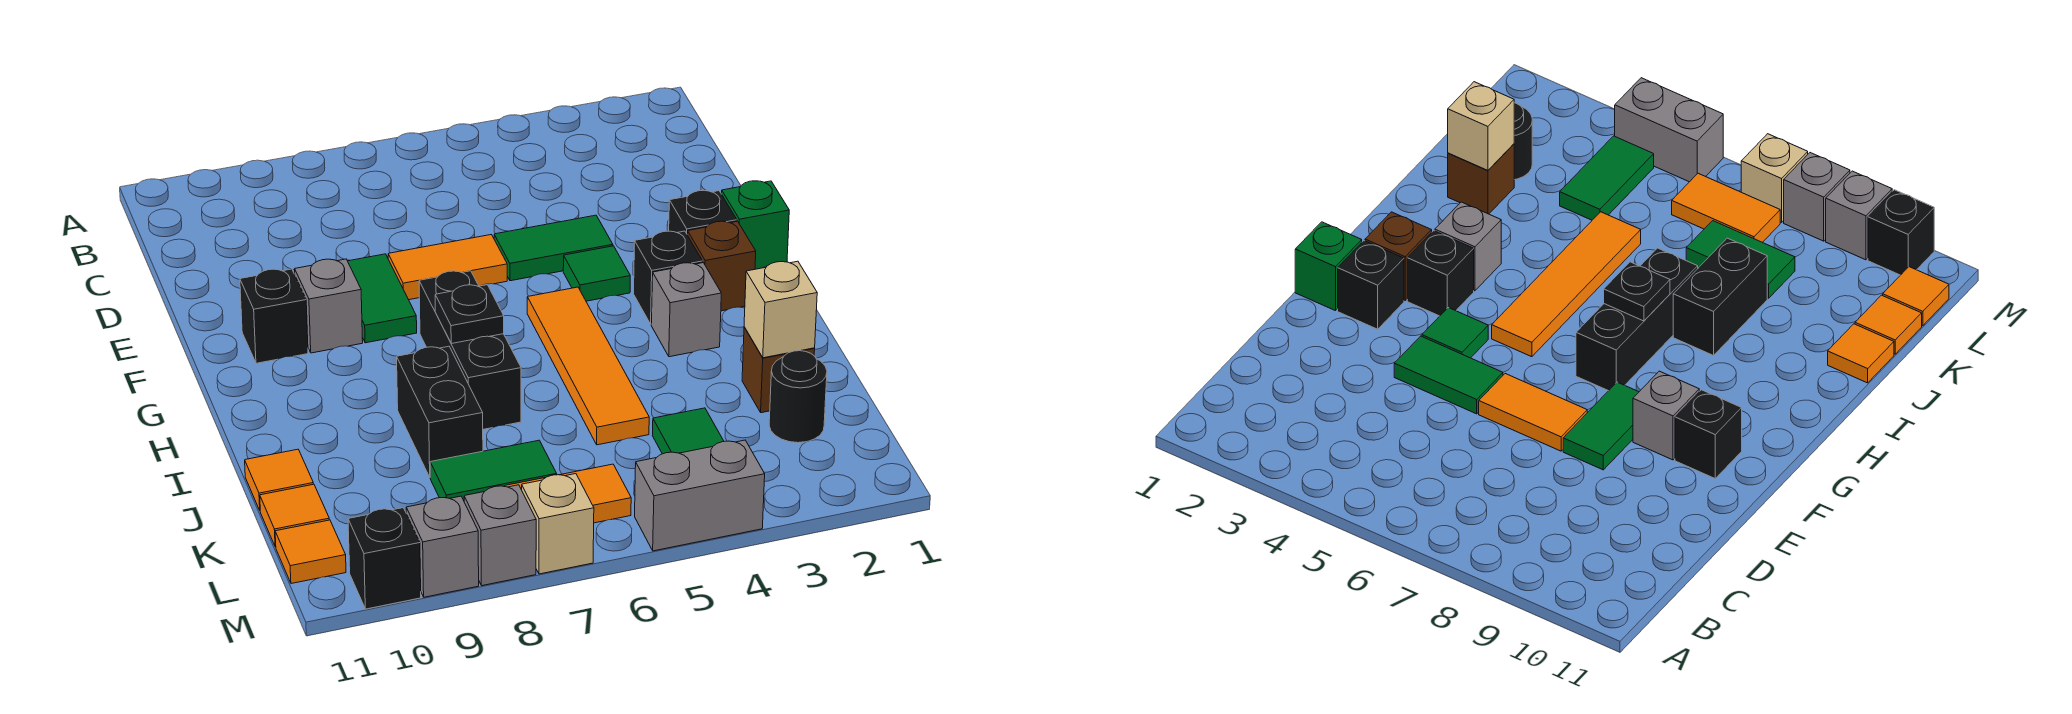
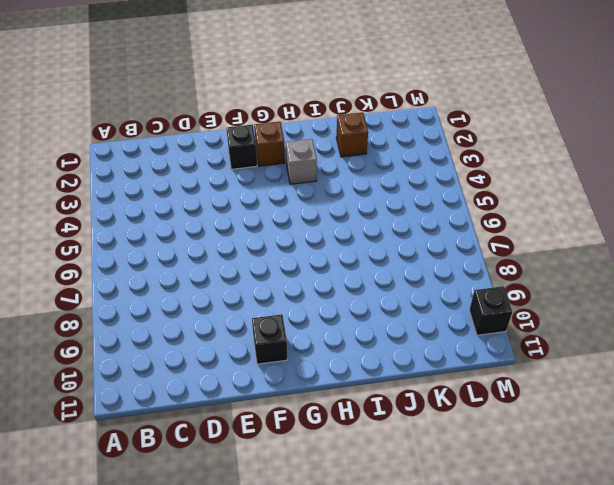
none -> green 1x2 tile [494,215,613,281]
none -> orange 1x2 tile [388,235,507,300]
none -> green 1x2 tile [348,254,417,343]

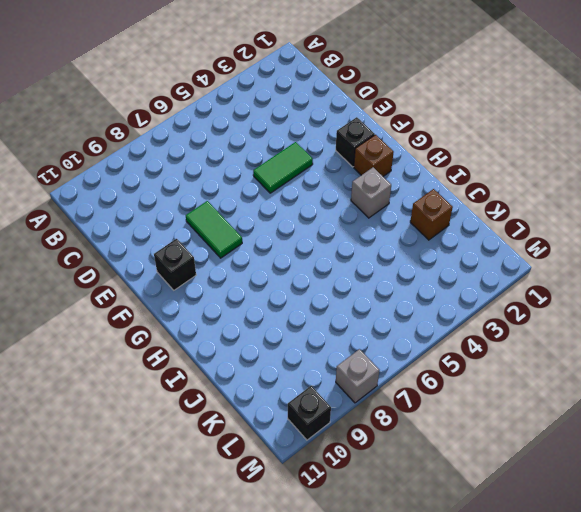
none -> orange 1x2 tile [388,235,507,300]
none -> green 1x1 brick [722,181,789,269]
none -> green 1x1 tile [563,246,630,301]

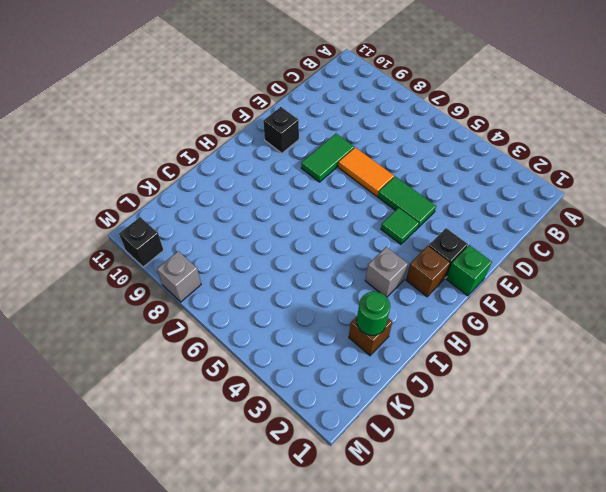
green 1x1 round brick [357,292,390,335] -> tan 1x1 brick [744,261,817,358]
none -> grey 1x1 brick [295,259,363,353]
none -> black 1x1 brick [634,231,703,324]
none -> orange 1x4 tile [527,287,649,445]

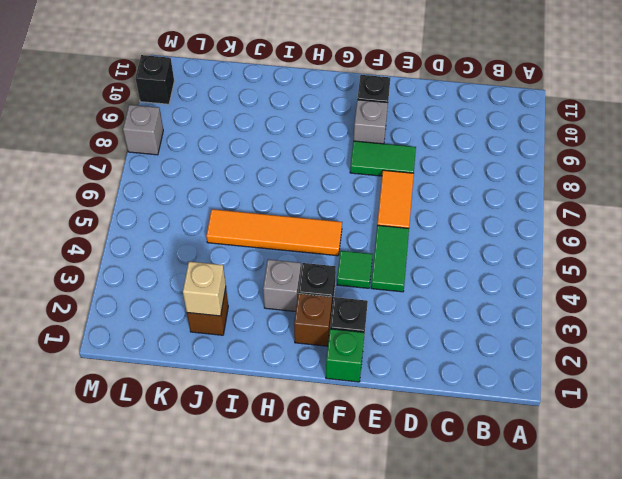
none -> black 1x3 brick [419,271,521,429]
none -> black 1x2 brick [397,346,483,477]
none -> orange 1x1 tile [245,449,313,510]

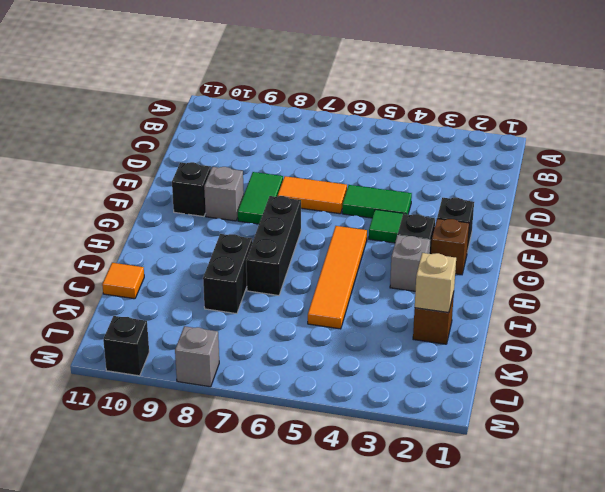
none -> green 1x1 brick [722,181,789,269]
none -> black 1x1 round brick [769,351,827,443]
none -> green 1x2 tile [652,408,724,454]

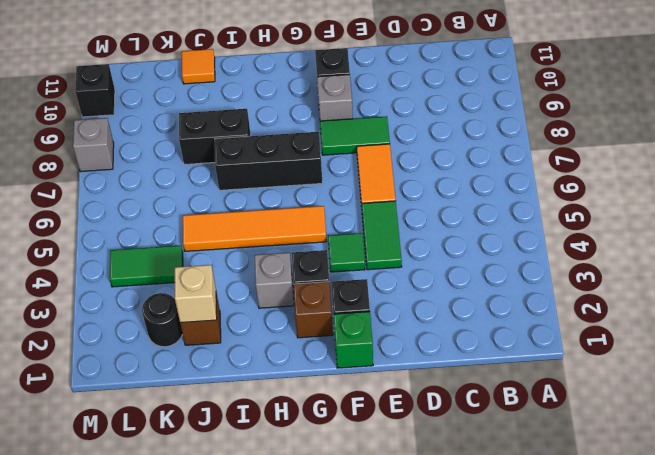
none -> green 1x2 tile [430,440,557,500]
none -> orange 1x1 tile [260,484,329,547]
none -> orange 1x2 tile [504,464,631,523]

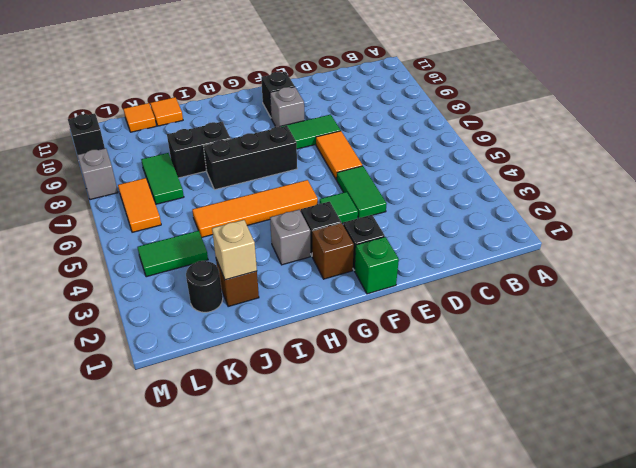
none -> orange 1x1 tile [275,520,346,584]
none -> grey 1x2 brick [635,440,765,551]
none -> tan 1x1 brick [522,474,594,574]

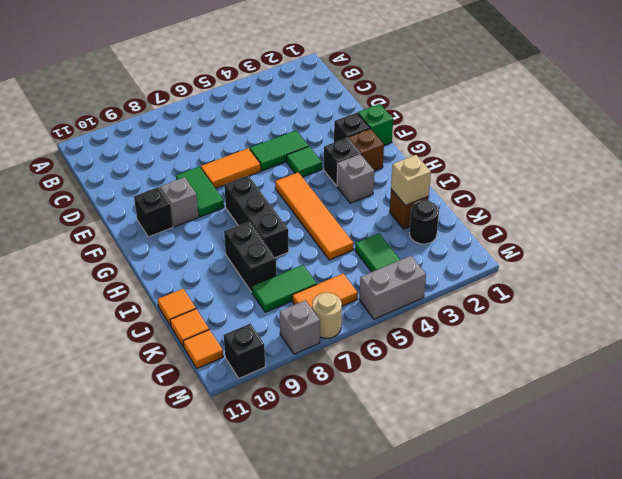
tan 1x1 round brick [312,293,342,338] -> tan 1x1 brick [522,474,594,574]
none -> grey 1x1 brick [406,496,479,597]
none -> black 1x1 plate [435,285,504,344]

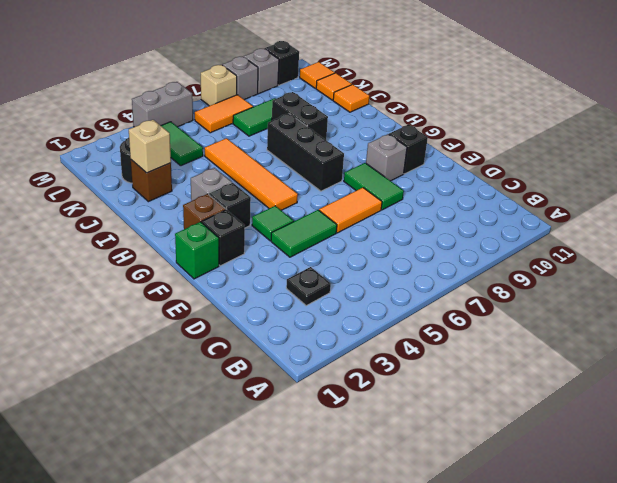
black 1x1 plate [286,267,331,306] -> black 1x1 plate moved to [435,285,504,344]

